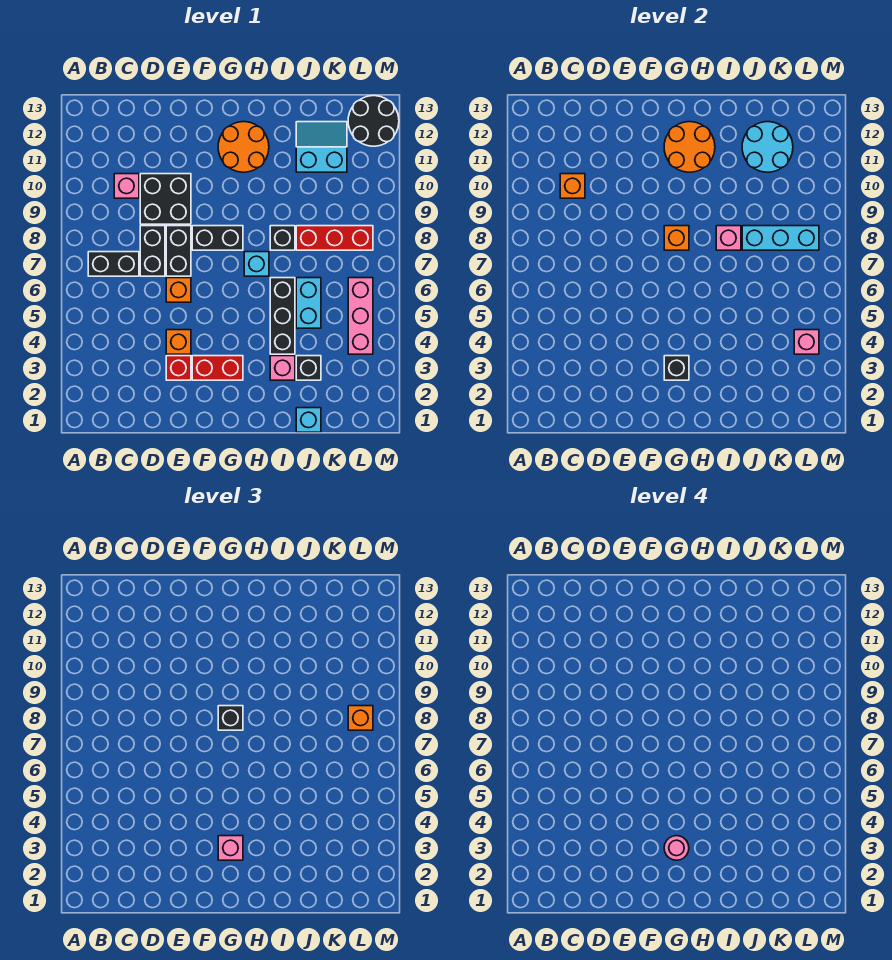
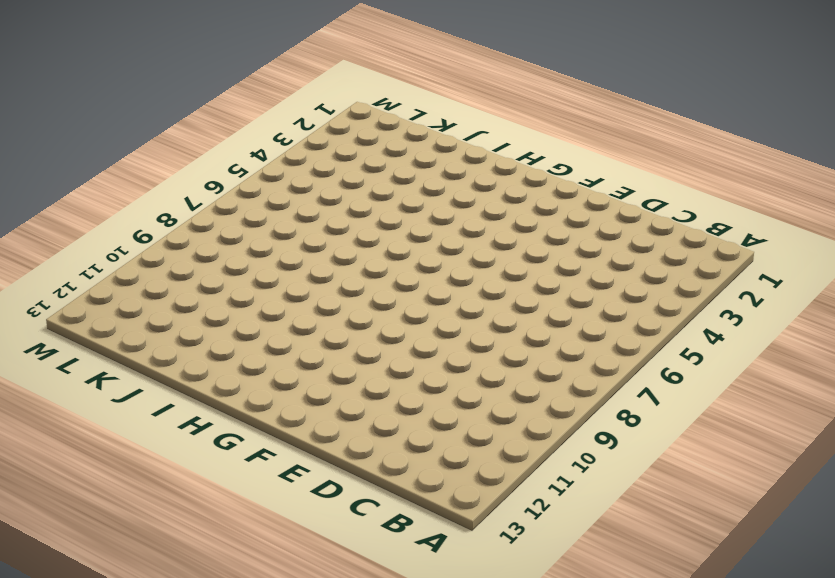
none -> black 1x2 brick [88,252,139,276]
none -> pink 1x1 brick [114,174,139,198]
none -> black 1x2 brick [140,226,165,276]
none -> black 2x2 brick [140,174,191,224]

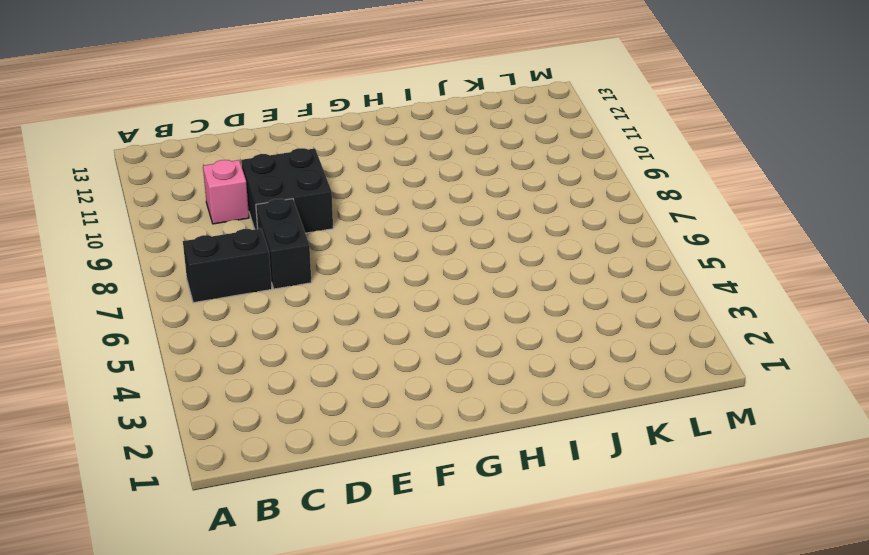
none -> red 1x1 brick [166,356,191,380]
none -> orange 1x1 brick [166,330,191,354]
none -> orange 1x1 brick [166,278,191,302]
none -> black 1x2 brick [166,226,191,276]

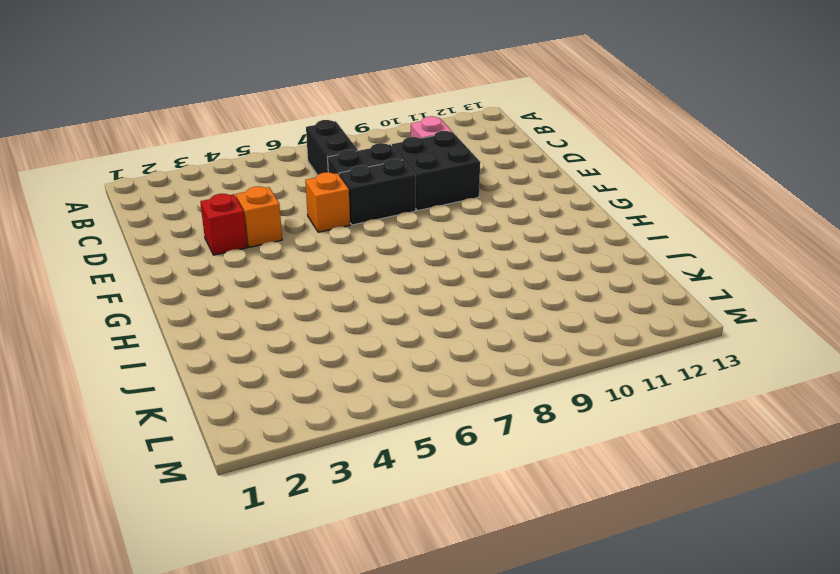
none -> red 1x2 brick [192,356,243,380]
none -> black 1x2 brick [192,226,243,250]
none -> orange 2x2 round brick [218,122,269,172]
none -> cyan 1x1 brick [244,252,269,276]

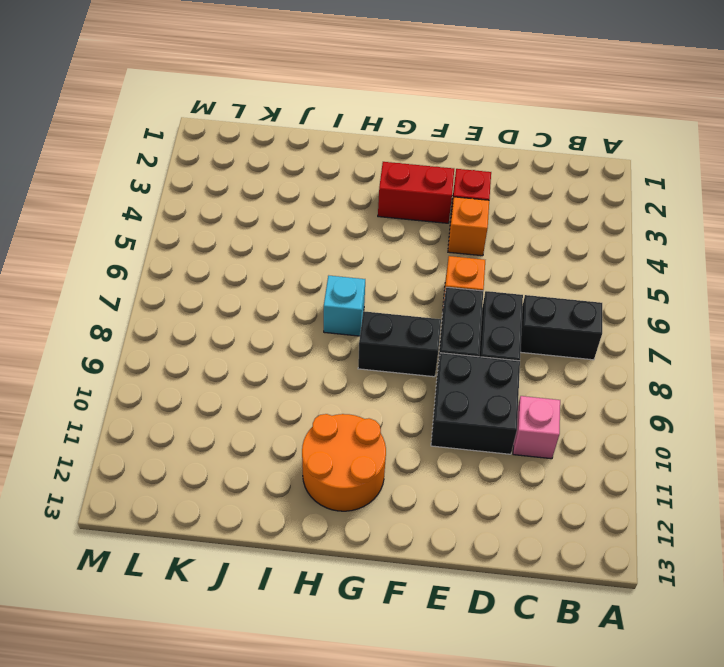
none -> pink 1x1 brick [270,356,295,380]
none -> black 1x3 brick [270,278,295,354]
none -> black 1x1 brick [270,226,295,250]
none -> cyan 1x1 brick [296,408,321,432]

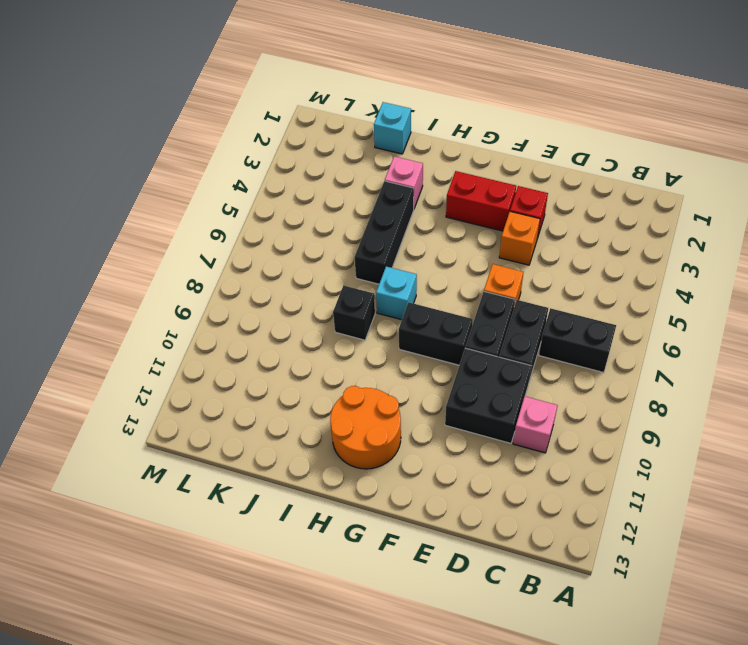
none -> black 1x1 brick [296,356,321,380]
none -> cyan 1x2 brick [296,278,321,328]
none -> red 1x3 brick [296,226,373,250]
none -> cyan 2x2 slope [296,122,347,172]

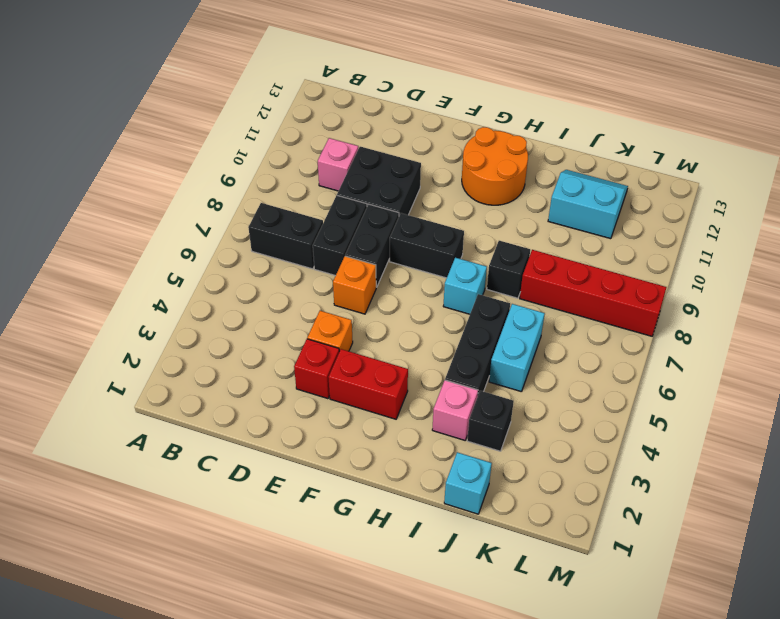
red 1x4 brick [520,250,666,336] -> red 1x3 brick [296,226,373,250]
none -> pink 1x3 brick [348,278,373,354]
none -> black 2x2 round brick [348,96,399,146]
none -> orange 1x1 brick [560,174,585,198]
none -> black 1x1 brick [664,356,689,380]

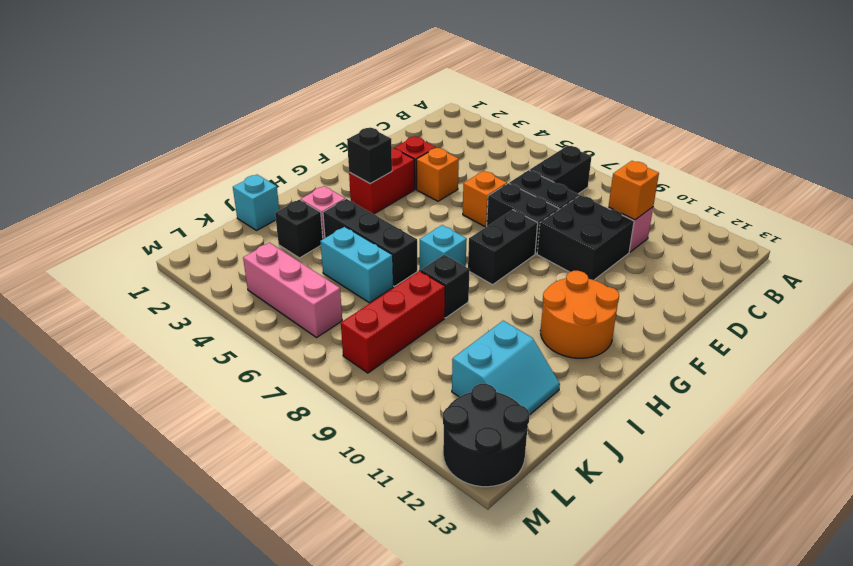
none -> orange 1x1 brick [664,226,689,250]
none -> orange 2x2 round brick [664,122,715,172]
none -> pink 1x1 brick [716,226,741,250]
none -> cyan 1x3 brick [742,226,819,250]

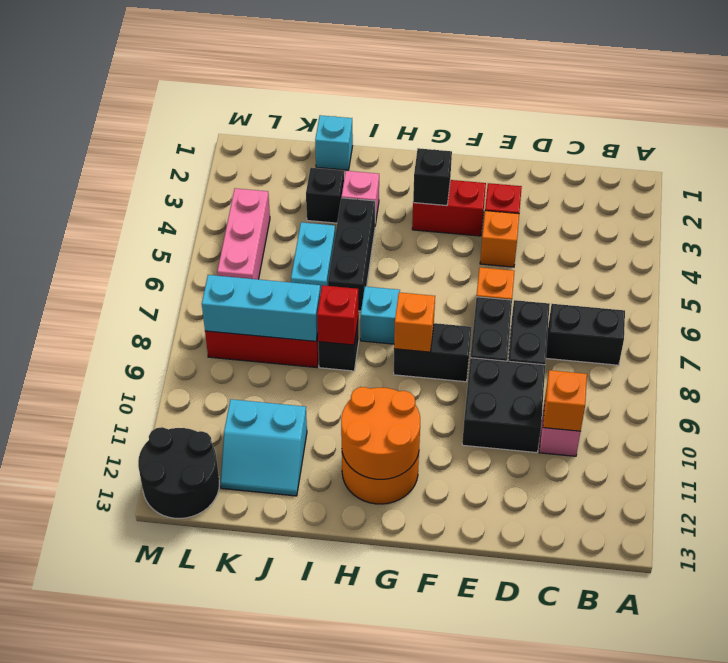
red 1x1 brick [317,285,359,345] -> pink 1x1 brick [716,226,741,250]
none -> cyan 2x2 round brick [742,122,793,172]
none -> pink 1x1 brick [794,330,819,354]
none -> pink 1x1 brick [218,836,243,860]
none -> black 1x1 brick [218,706,243,730]

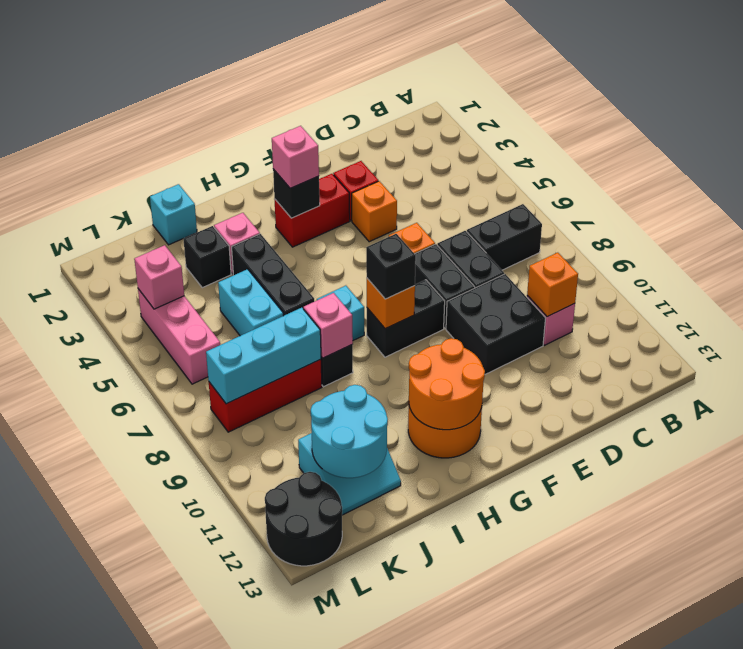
none -> orange 1x1 brick [348,706,373,730]
none -> pink 1x1 round brick [664,836,689,860]

